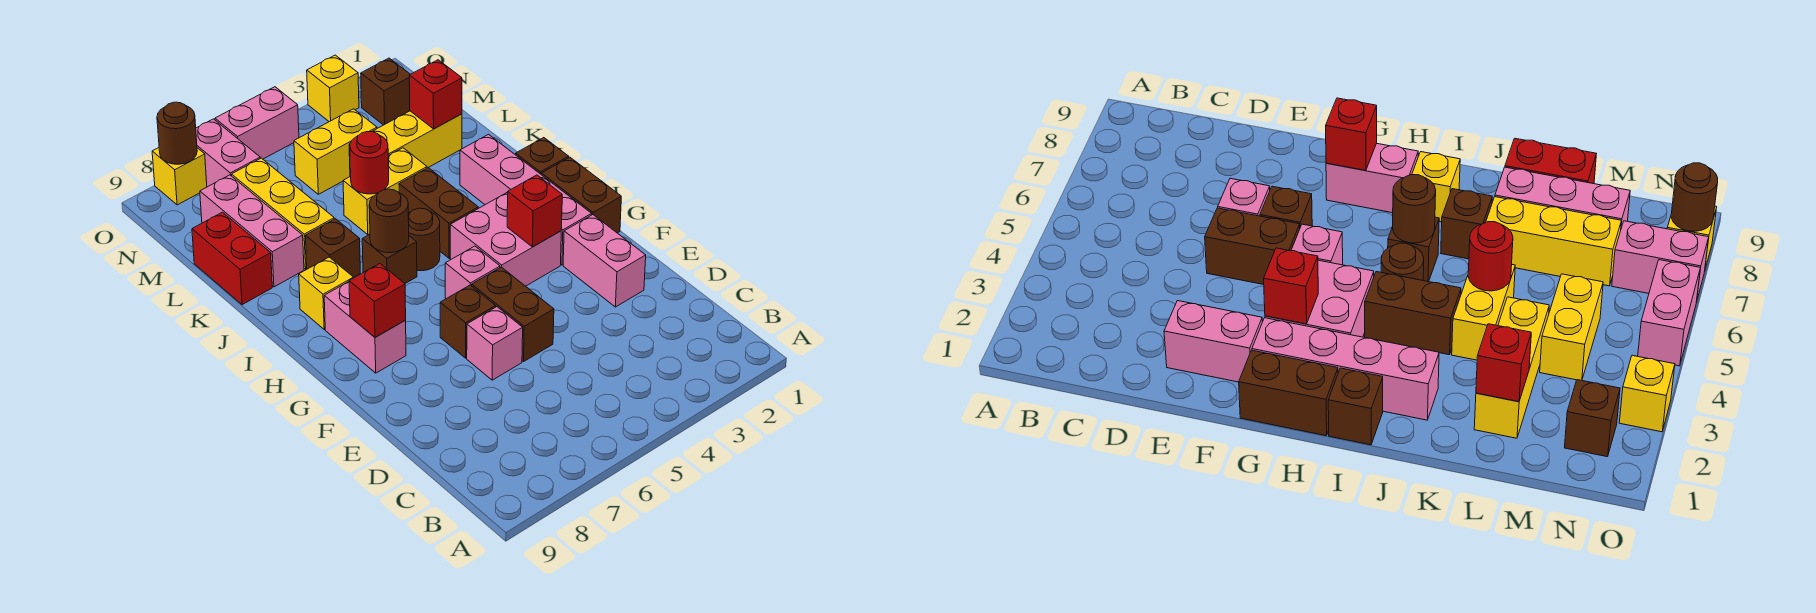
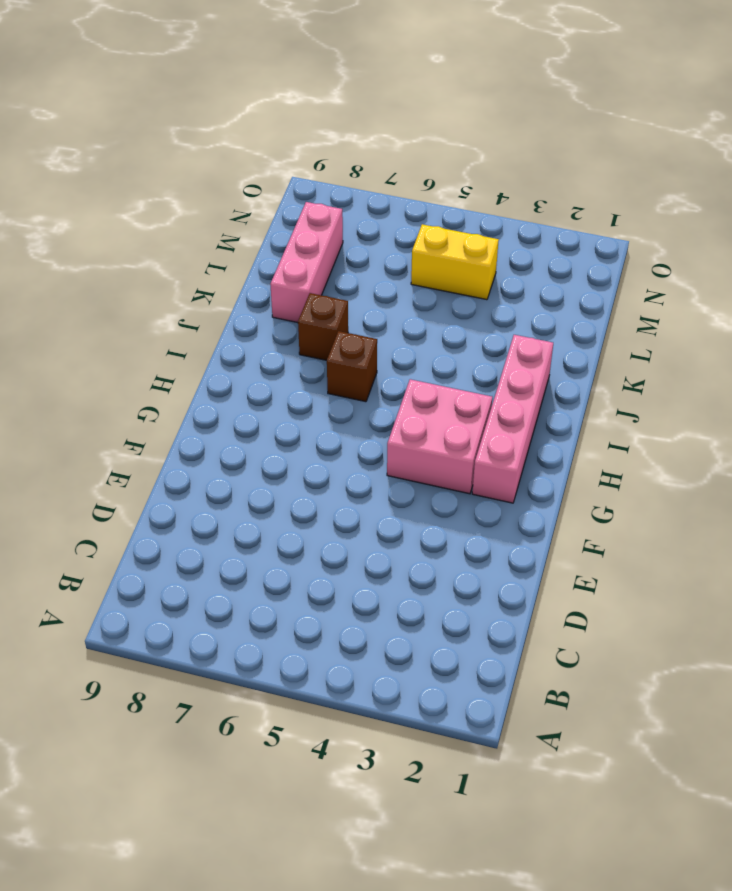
none -> pink 1x2 brick [563,215,646,307]
none -> brown 1x2 brick [472,267,554,361]
none -> pink 1x1 brick [467,307,523,380]
none -> brown 1x1 brick [440,285,496,358]

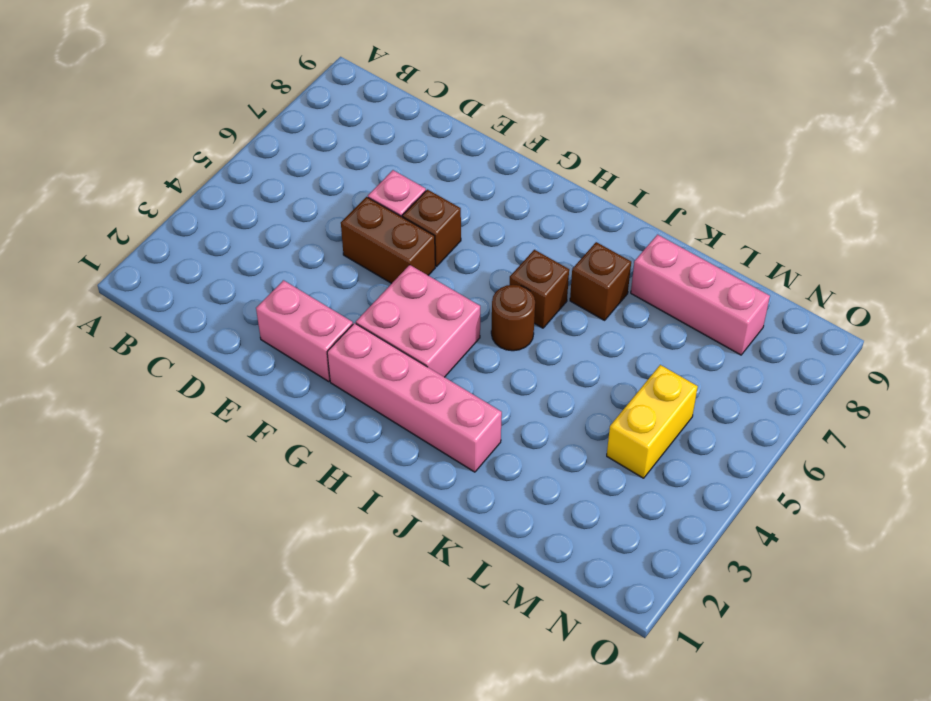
none -> brown 1x2 brick [541,157,621,233]
none -> pink 1x1 brick [445,246,500,299]
none -> pink 1x2 brick [324,282,406,373]
none -> brown 1x1 brick [516,138,569,174]

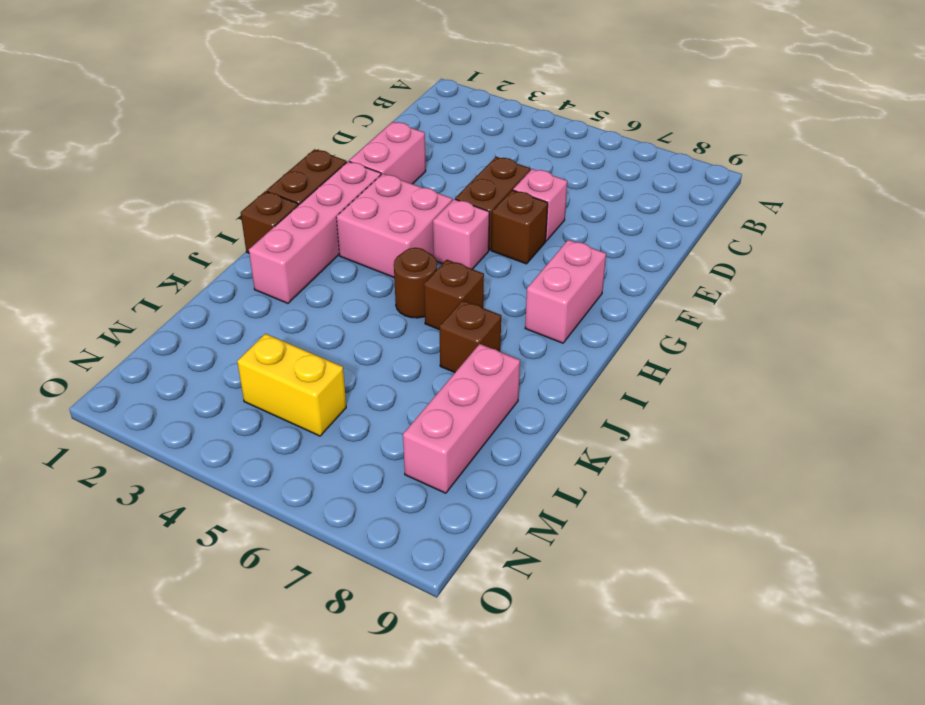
none -> brown 1x2 brick [399,168,478,258]
none -> yellow 1x1 brick [299,257,354,329]
none -> yellow 1x2 brick [343,148,427,235]
none -> yellow 1x3 brick [232,158,334,269]

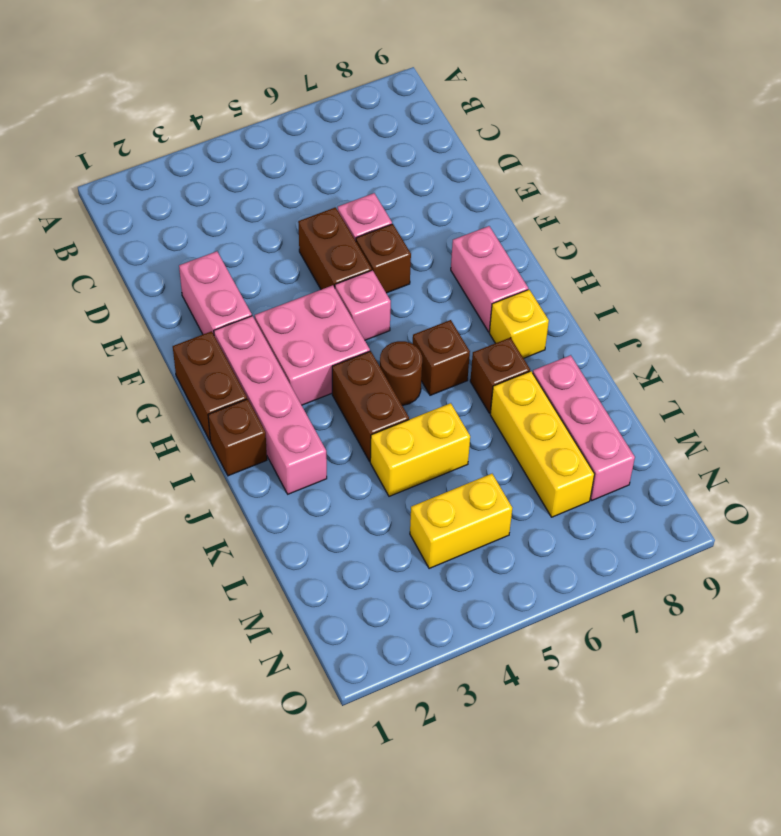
none -> red 1x2 brick [192,212,272,305]
none -> yellow 1x3 brick [349,111,462,176]
none -> brown 1x1 brick [361,58,410,125]
none -> pink 1x2 brick [196,119,260,187]

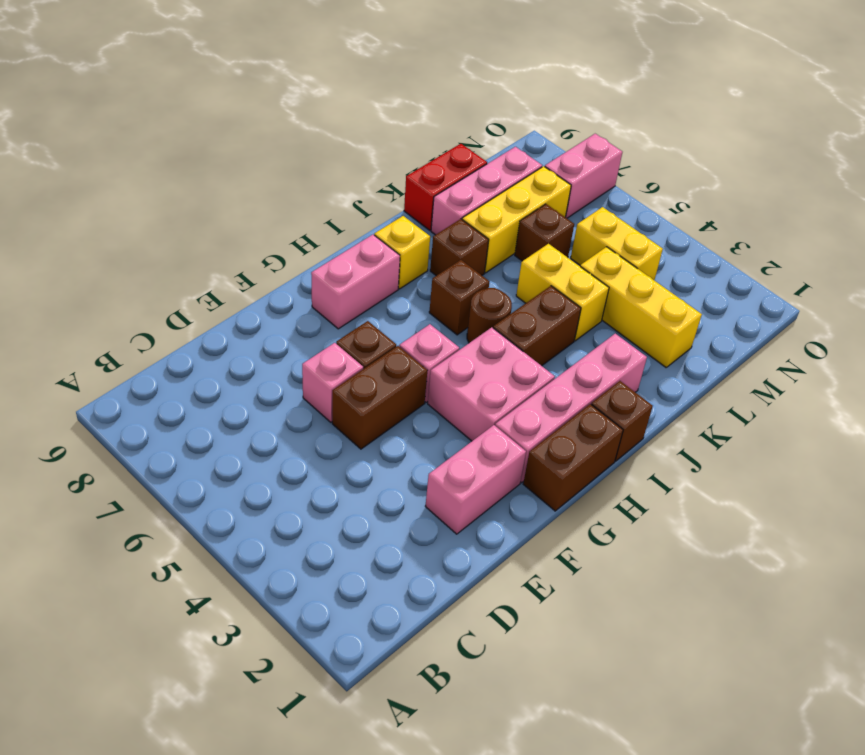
brown 1x1 brick [515,204,574,261] -> brown 1x1 brick moved to [361,58,410,125]
none -> yellow 1x1 brick [307,55,359,122]
none -> pink 1x2 brick [215,87,299,159]
none -> yellow 1x1 brick [152,148,207,205]
none -> red 1x1 brick [507,175,562,247]

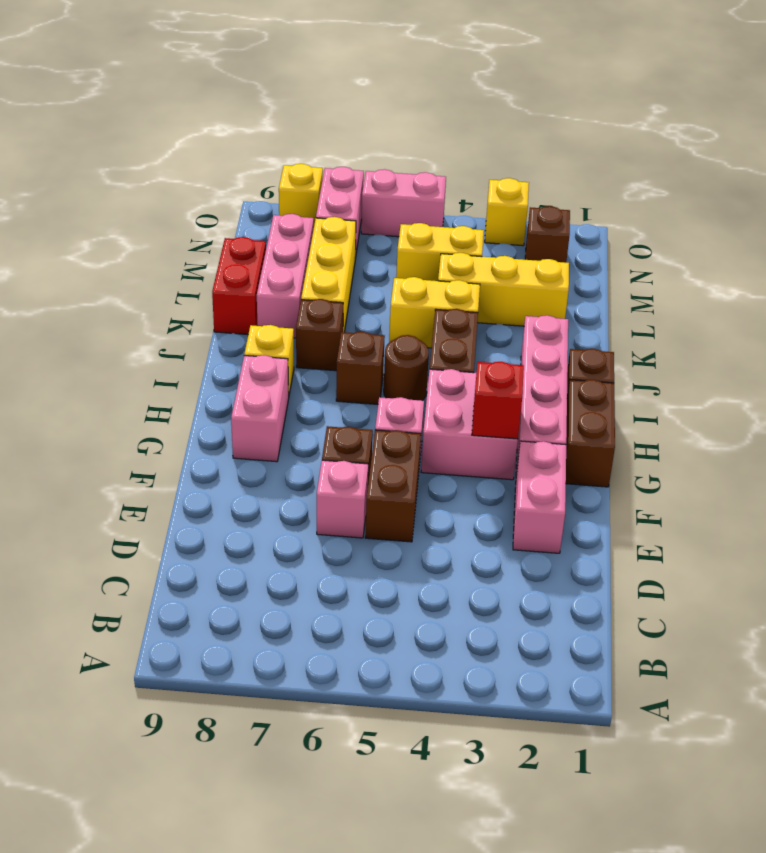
none -> red 1x1 brick [349,264,406,337]
none -> brown 1x1 round brick [369,189,409,253]
none -> red 1x1 round brick [350,132,389,194]
none -> red 1x1 brick [409,60,462,129]

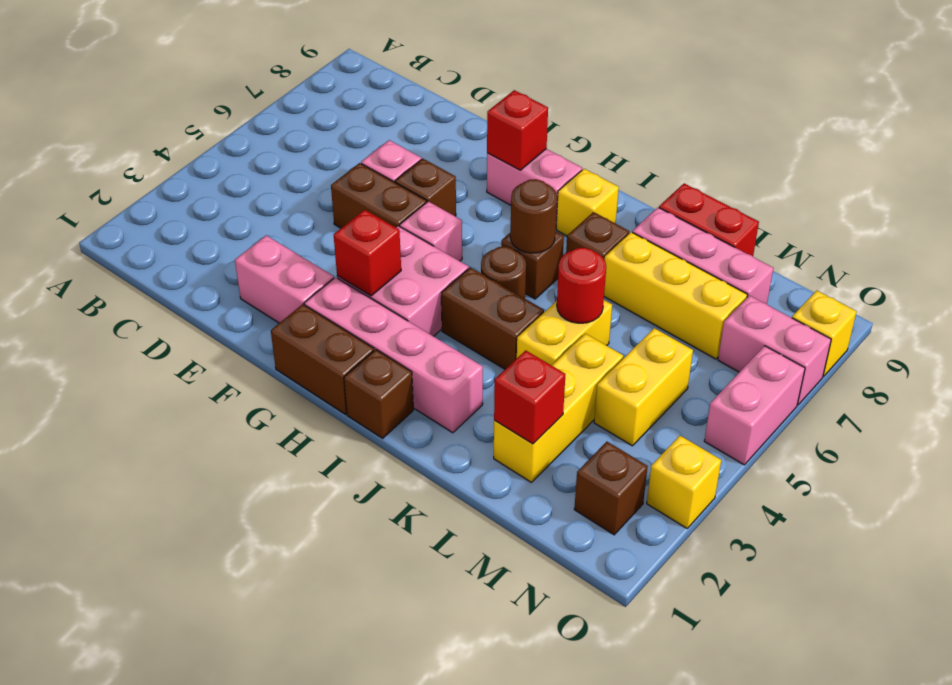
none -> brown 1x1 round brick [157,102,197,164]

